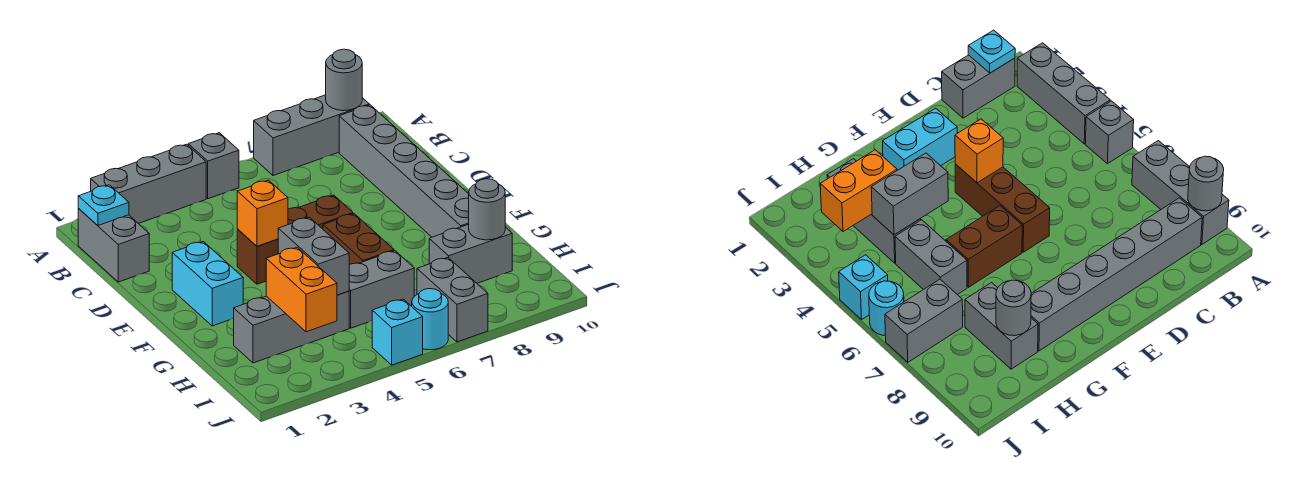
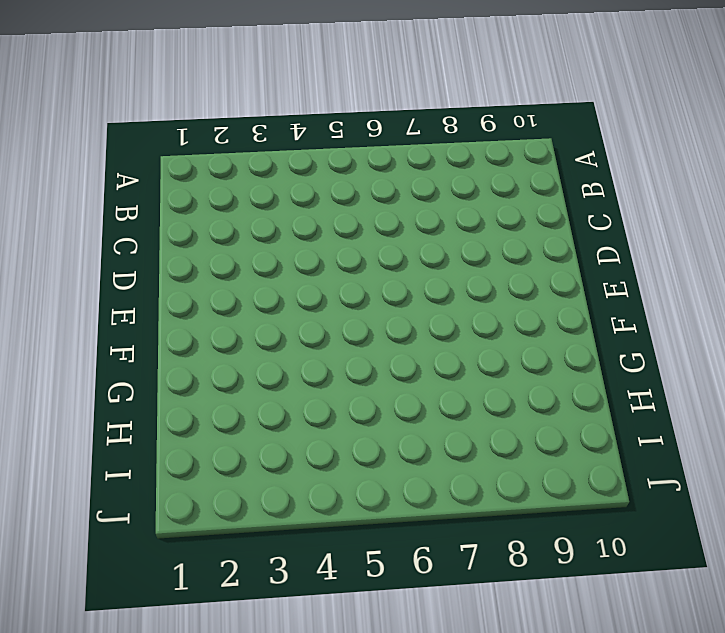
none -> grey 1x3 brick [91,144,206,224]
none -> grey 1x1 brick [188,133,239,199]
none -> grey 1x3 brick [254,95,369,176]

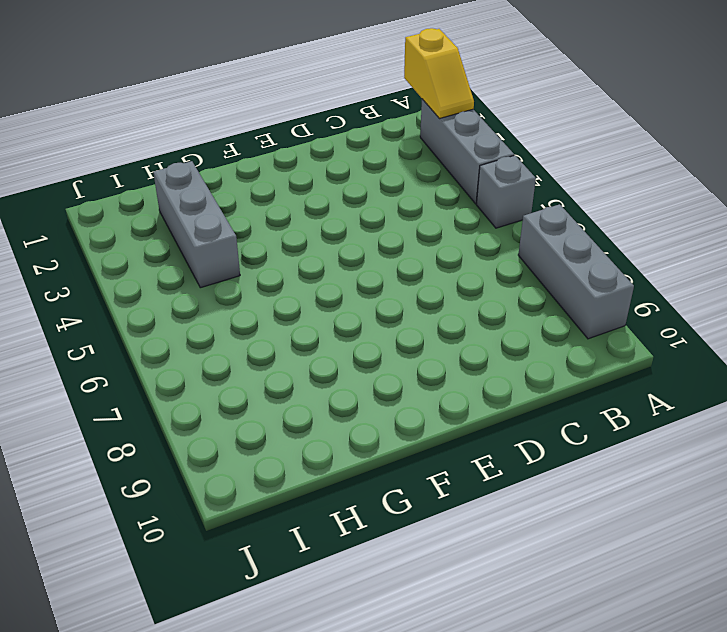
yellow 1x2 slope [404,28,474,119] -> none
none -> grey 1x2 brick [78,209,149,282]
none -> grey 1x6 brick [339,105,469,237]
none -> cyan 1x2 brick [172,242,243,326]

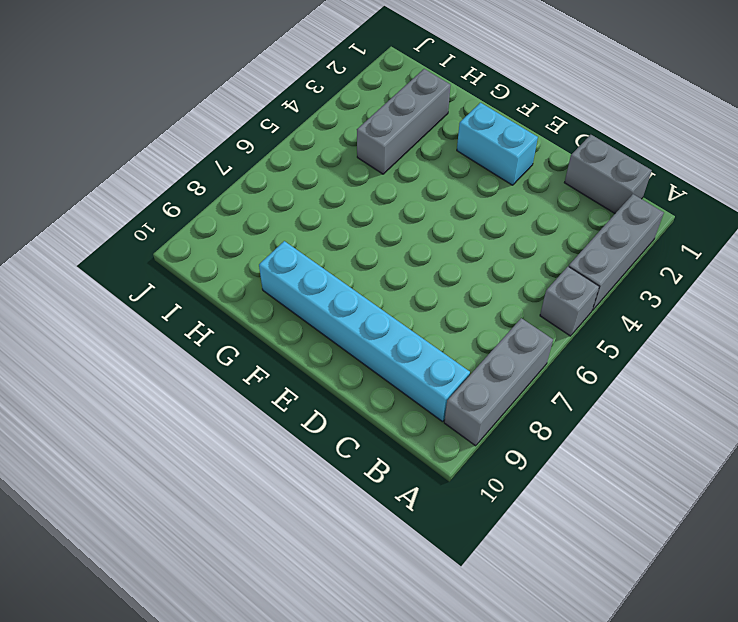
cyan 1x6 brick [259,241,470,422] -> grey 1x6 brick [339,105,469,237]
none -> brown 1x3 brick [237,195,353,284]
none -> brown 1x2 brick [323,214,394,265]
none -> grey 1x2 brick [349,251,414,328]

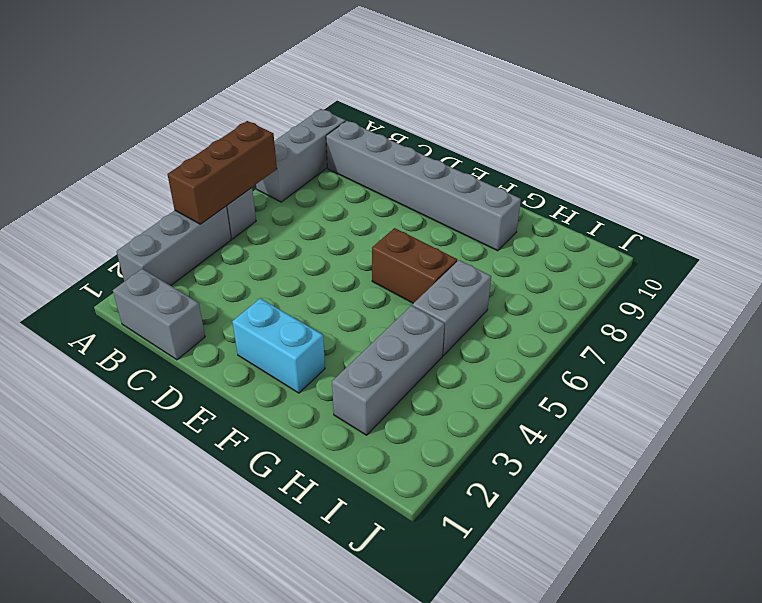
brown 1x3 brick [167,121,277,224] -> brown 1x3 brick moved to [237,195,353,284]
none -> grey 1x2 brick [429,224,512,283]
none -> grey 1x2 brick [417,258,488,342]
none -> cyan 1x1 brick [372,299,423,365]

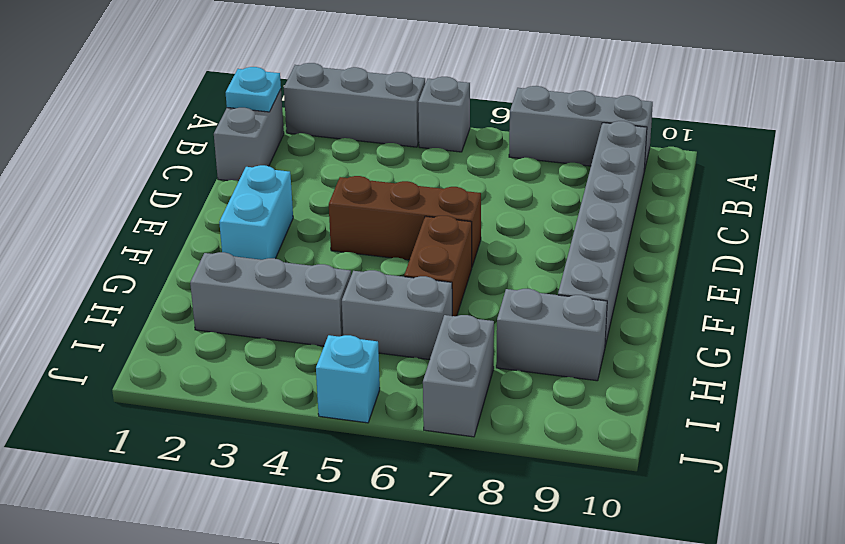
none -> cyan 1x1 round brick [412,289,448,350]
none -> grey 1x1 round brick [326,49,362,111]
none -> orange 1x1 brick [237,180,288,246]

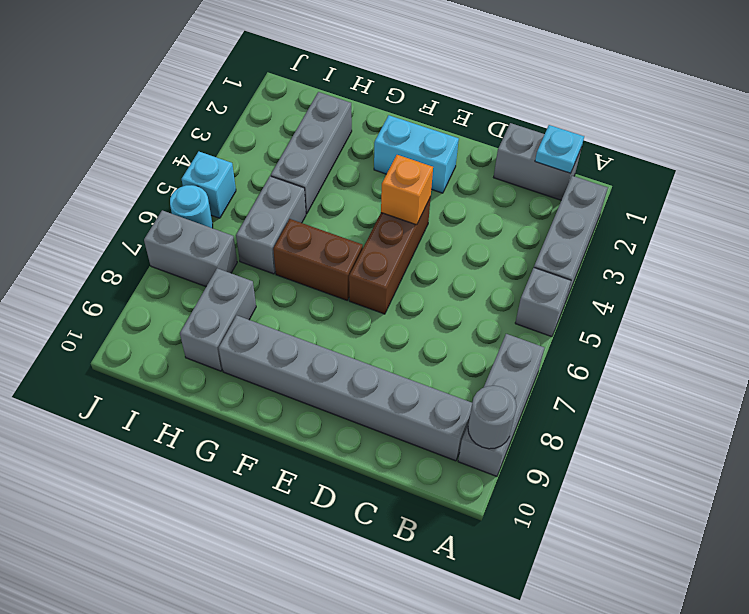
none -> grey 1x2 brick [278,217,349,295]
none -> orange 1x2 brick [266,247,337,332]
none -> grey 1x1 round brick [469,179,505,240]

